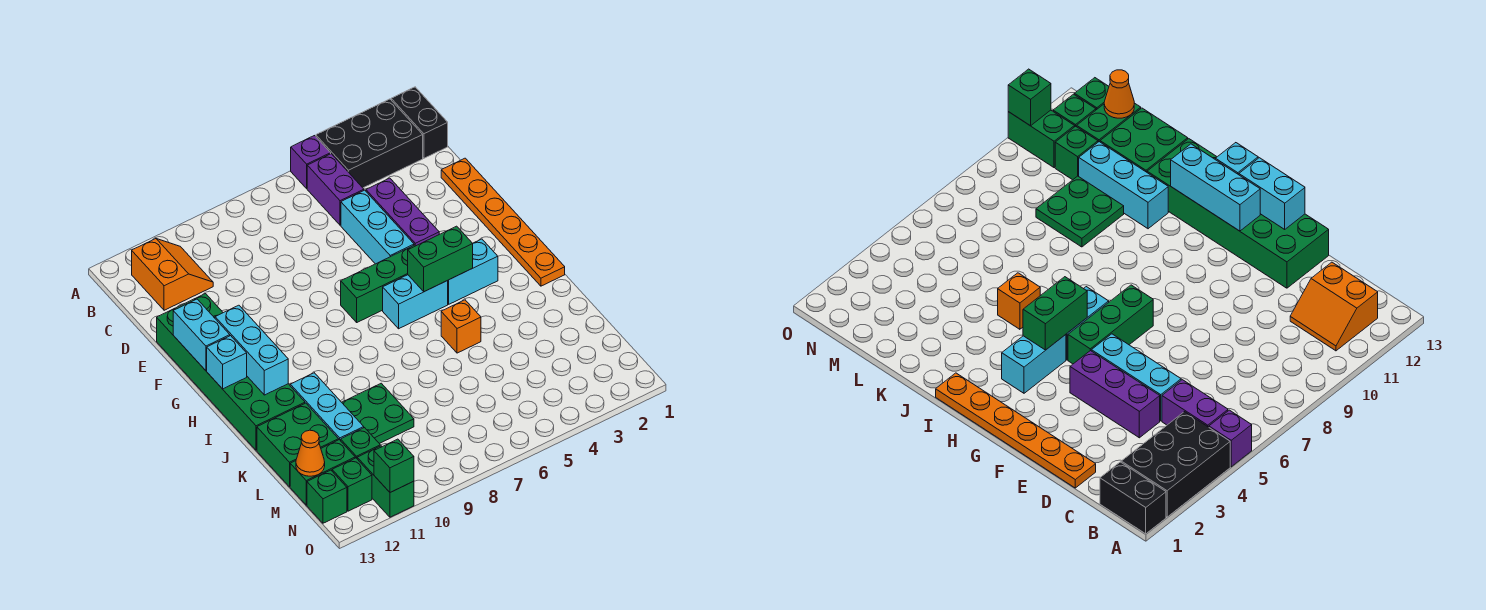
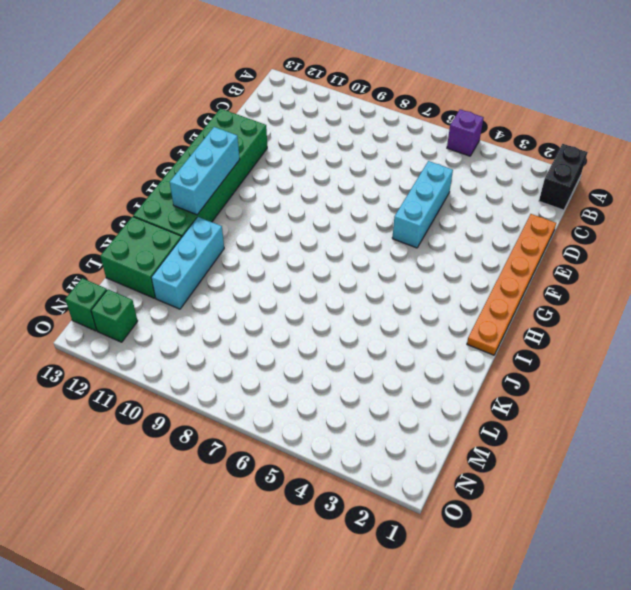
none -> black 2x3 brick [316,99,423,188]
none -> purple 1x2 brick [307,154,364,225]
none -> orange 2x2 slope [132,239,213,310]

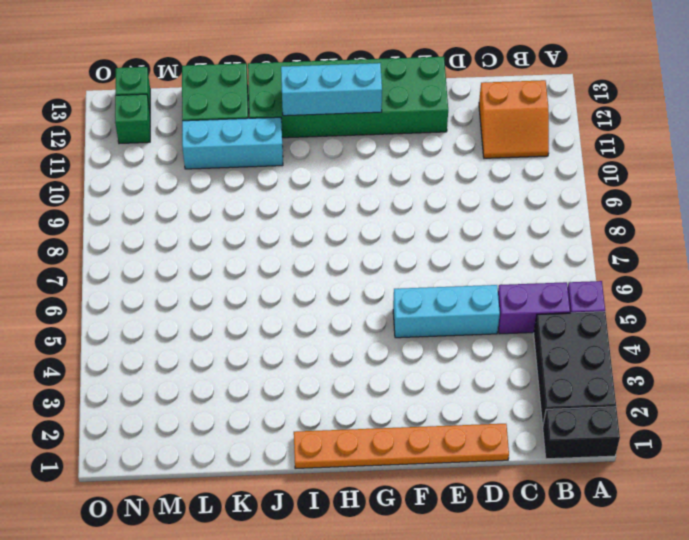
none -> purple 1x3 brick [366,178,439,246]
none -> green 1x3 brick [341,245,415,322]
none -> cyan 1x2 brick [448,239,498,304]

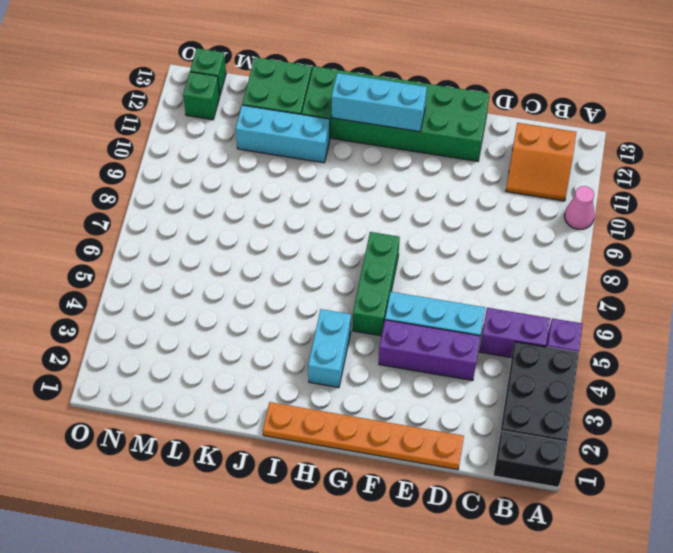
pink 1x1 cone [565,186,595,229] -> none
none -> cyan 1x2 brick [383,275,448,329]
none -> orange 1x1 brick [441,300,481,353]
none -> green 2x2 plate [342,383,414,444]

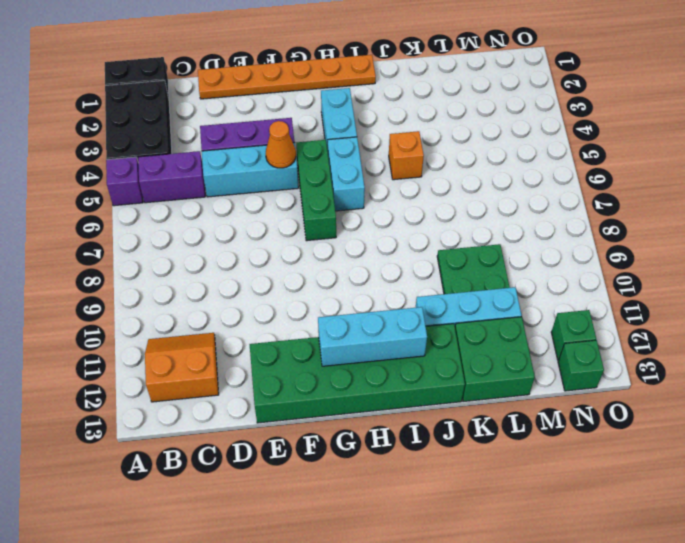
orange 1x1 cone [266,121,296,168] -> orange 1x1 cone moved to [296,430,325,476]
none -> green 1x1 brick [341,428,380,458]
none -> green 1x2 brick [290,440,355,505]
none -> green 1x2 brick [357,446,414,517]

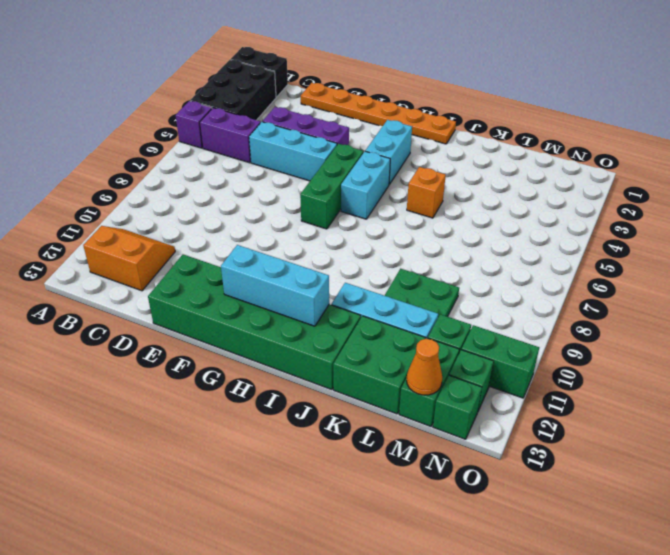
none -> cyan 1x2 brick [173,299,230,371]
none -> green 1x2 brick [408,226,473,292]
none -> cyan 1x1 brick [207,336,247,389]

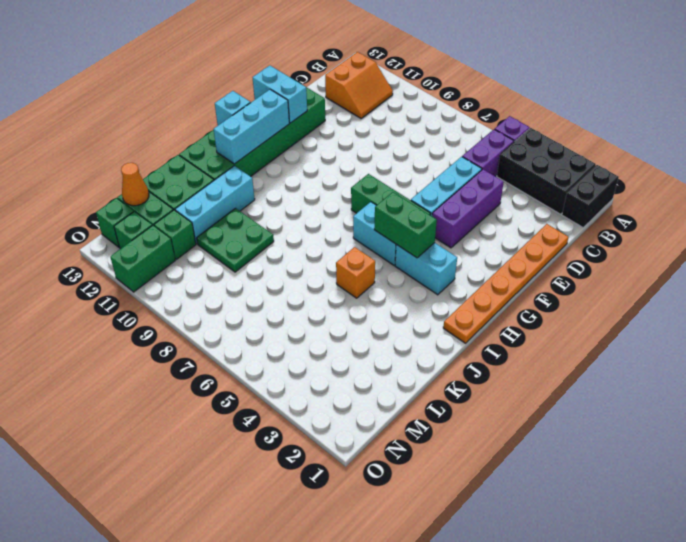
cyan 1x2 brick [253,66,307,123] -> cyan 1x2 brick turned to [173,299,230,371]
none -> green 1x1 brick [374,439,414,492]

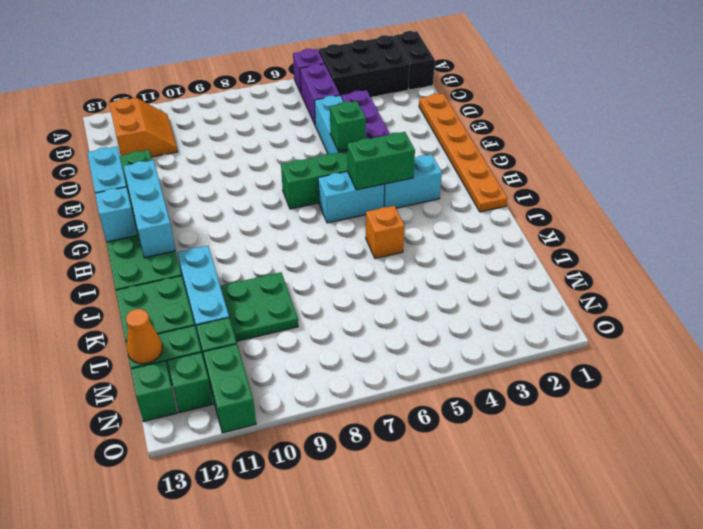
green 1x1 brick [330,101,366,151] -> green 1x1 brick moved to [374,439,414,492]

